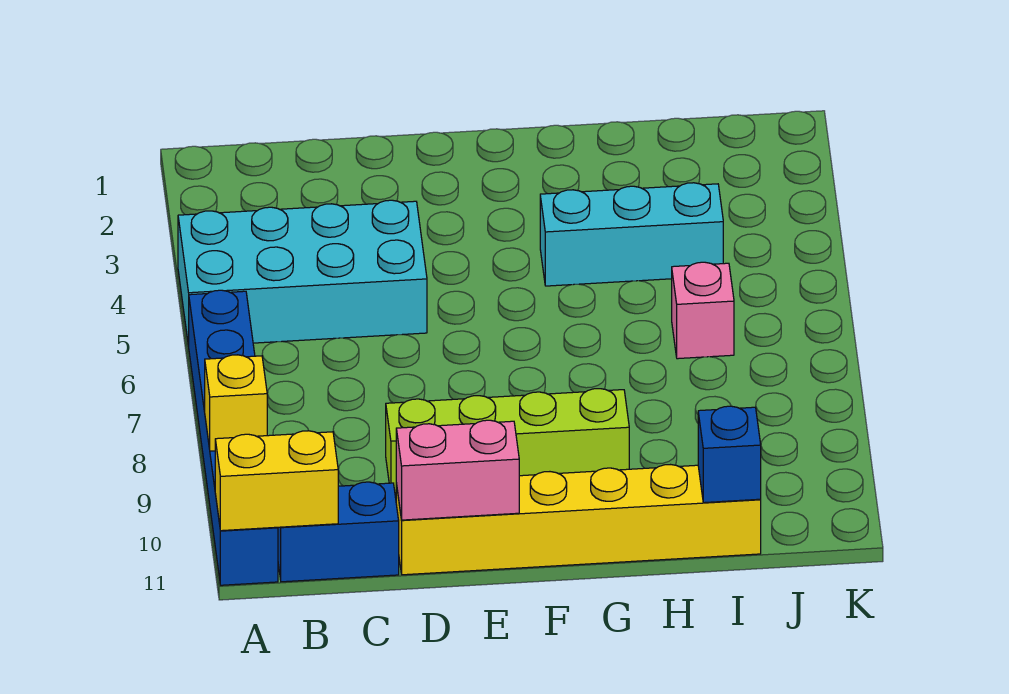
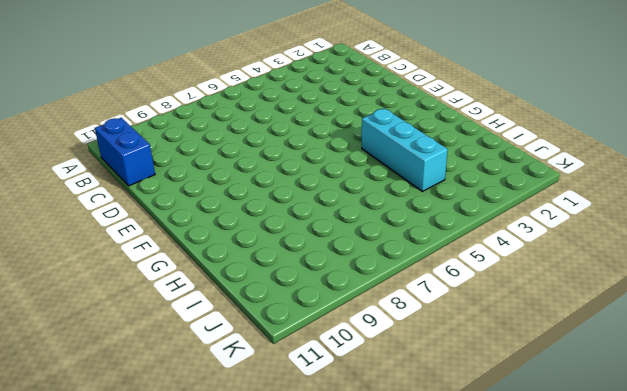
none -> cyan 2x4 brick [178,200,427,346]
none -> blue 1x6 brick [189,290,278,585]

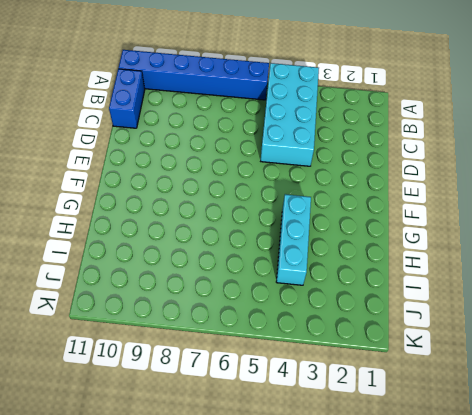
none -> lime 1x4 brick [386,389,629,495]
none -> yellow 1x6 brick [396,465,761,575]

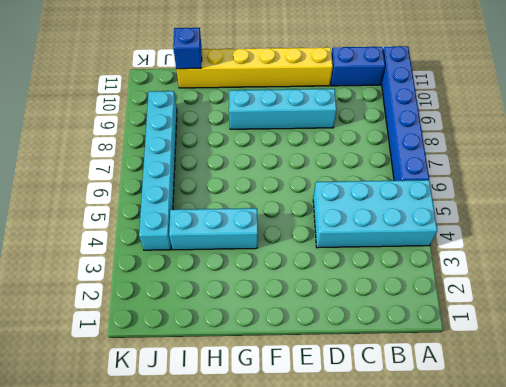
cyan 1x4 brick [229,89,337,129] -> lime 1x4 brick [386,389,629,495]
cyan 1x6 brick [139,91,177,250] -> none
none -> pink 1x1 brick [672,262,734,359]
none -> yellow 1x1 brick [205,355,267,451]

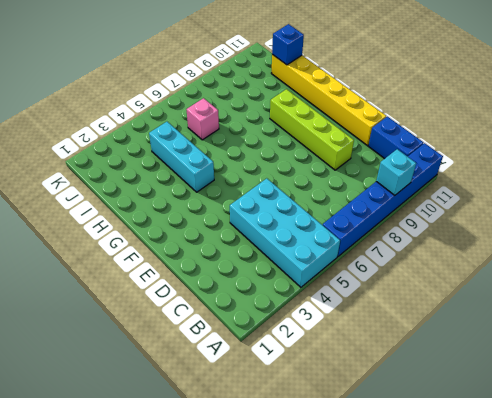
cyan 1x1 brick [376,149,416,195] -> yellow 1x1 brick [205,355,267,451]
none -> yellow 1x2 brick [215,431,338,531]
none -> pink 1x2 brick [396,420,519,520]

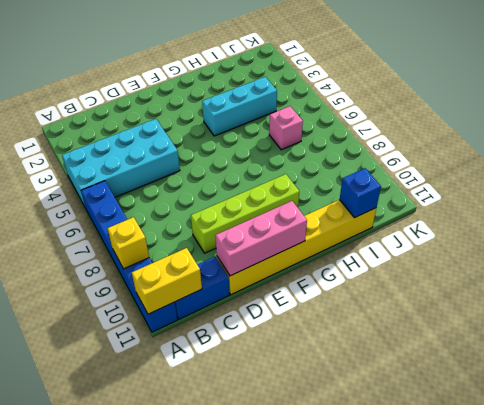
pink 1x3 brick [215,201,307,276] -> pink 1x2 brick [396,420,519,520]

